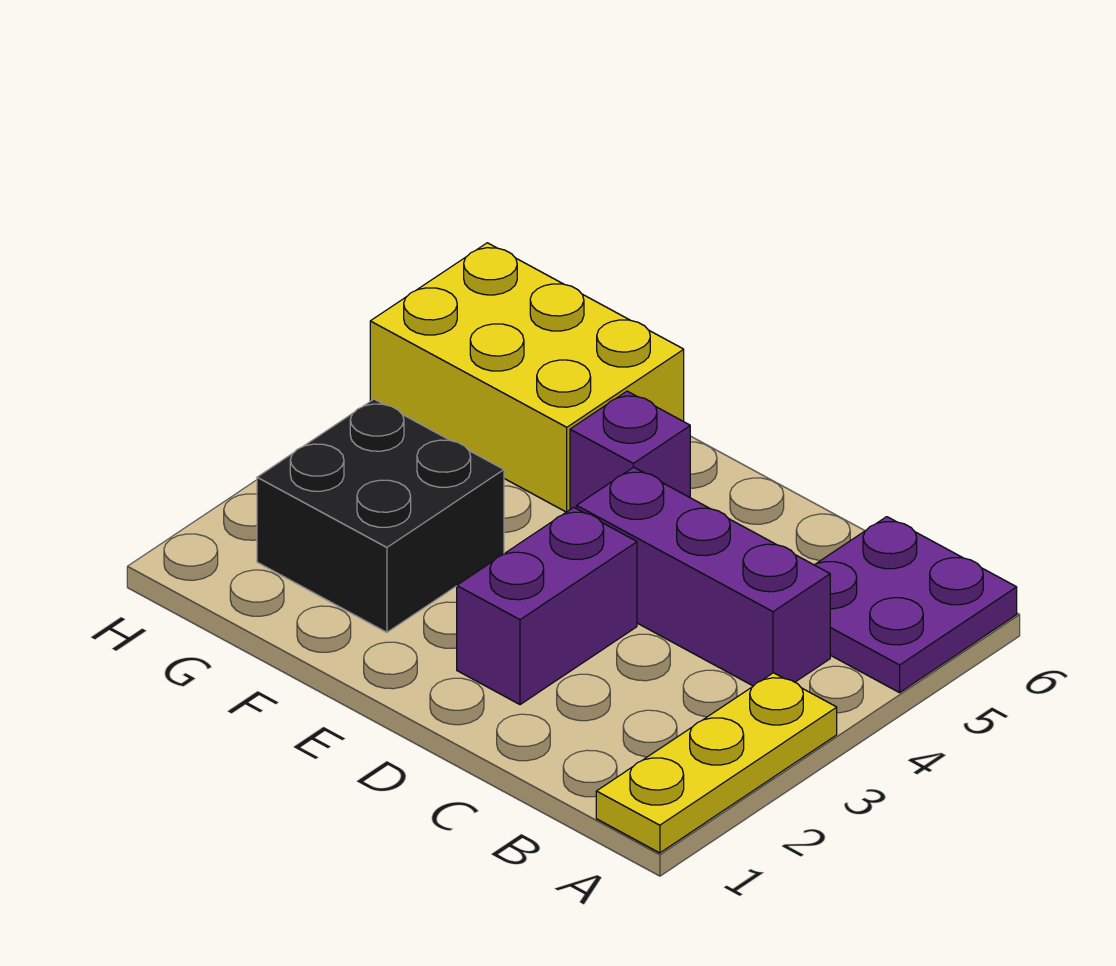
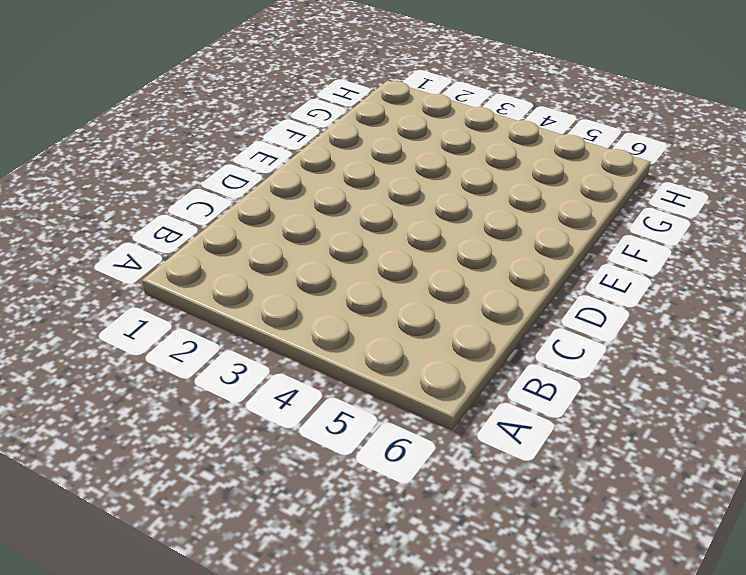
none -> yellow 1x3 plate [596,673,837,853]
none -> purple 2x2 plate [815,517,1017,693]

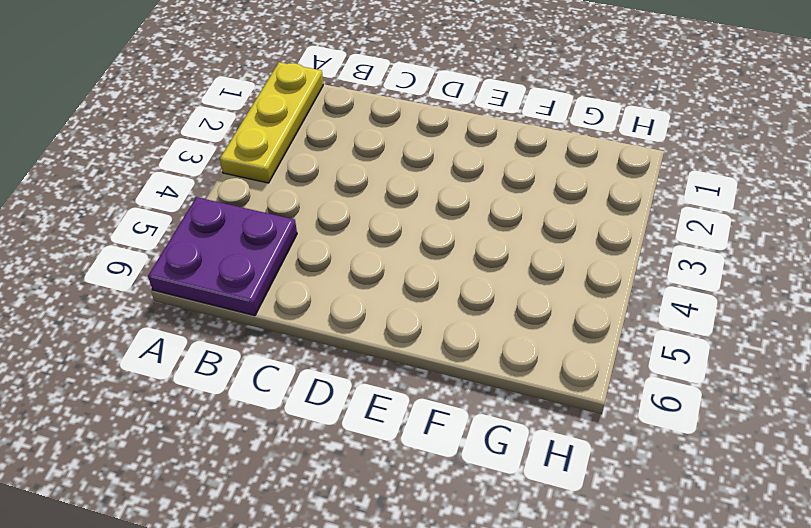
none -> purple 1x3 brick [577,467,830,686]
none -> purple 1x2 brick [457,507,637,705]

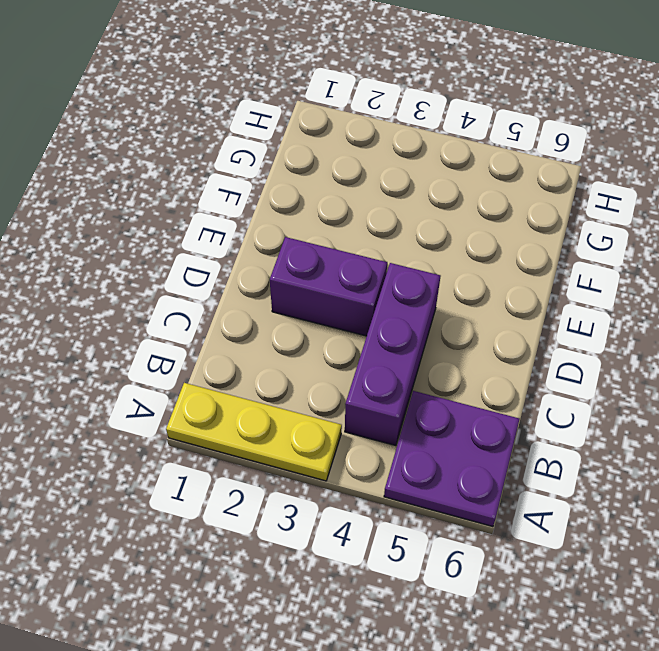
none -> purple 1x1 brick [570,391,690,509]
none -> black 2x2 brick [257,399,504,632]

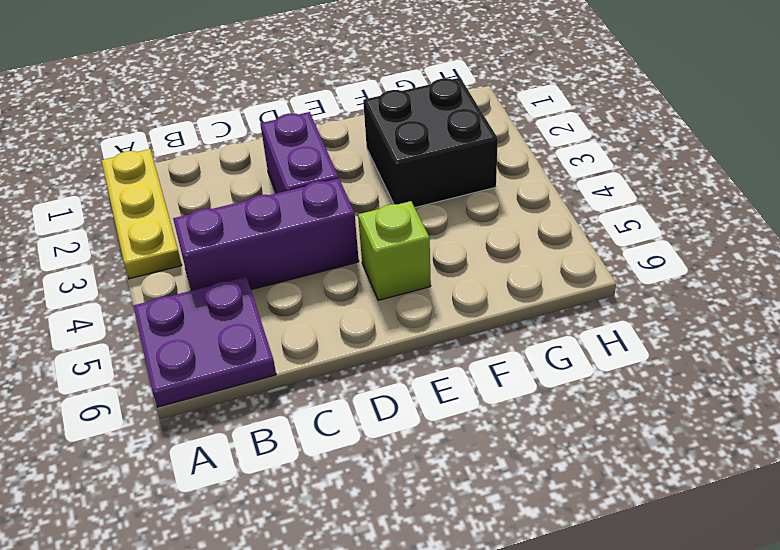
lime 1x1 brick [358,201,431,300] -> purple 1x1 brick [570,391,690,509]
none -> yellow 2x3 brick [370,243,684,512]

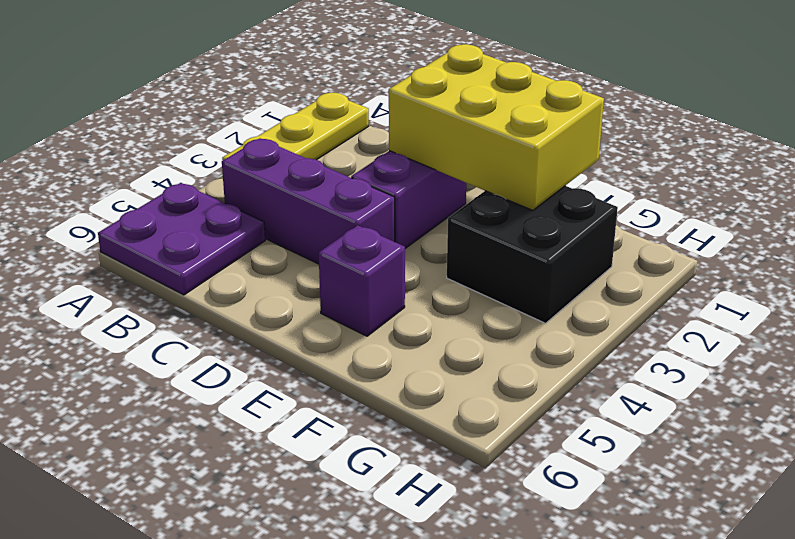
yellow 2x3 brick [389,44,604,210] -> yellow 2x3 brick moved to [370,243,684,512]

